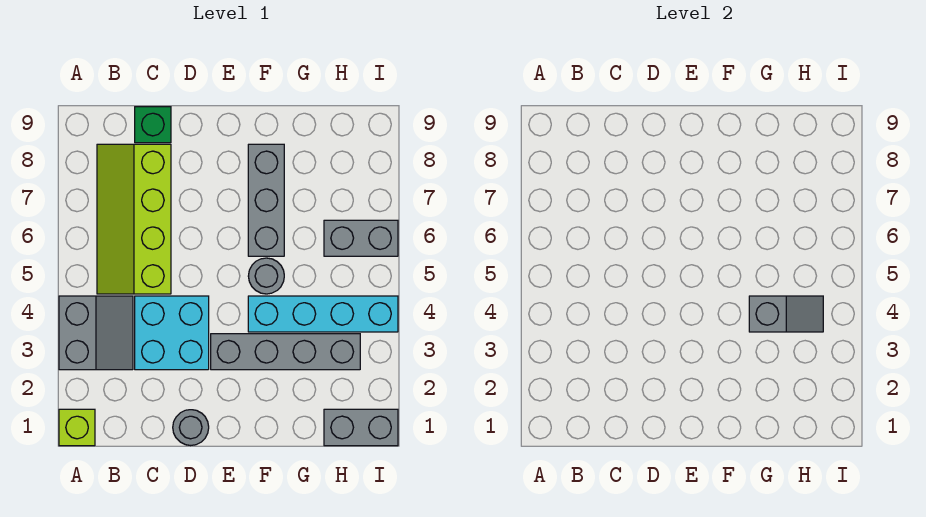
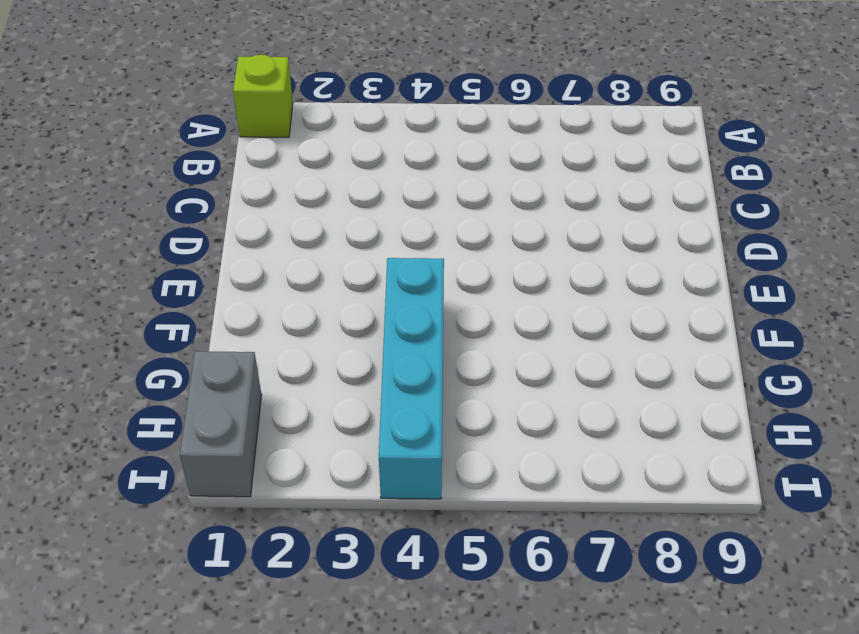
none -> grey 2x2 slope [59,296,133,370]
none -> lime 2x4 slope [97,144,171,294]
none -> cyan 2x2 brick [135,296,209,370]

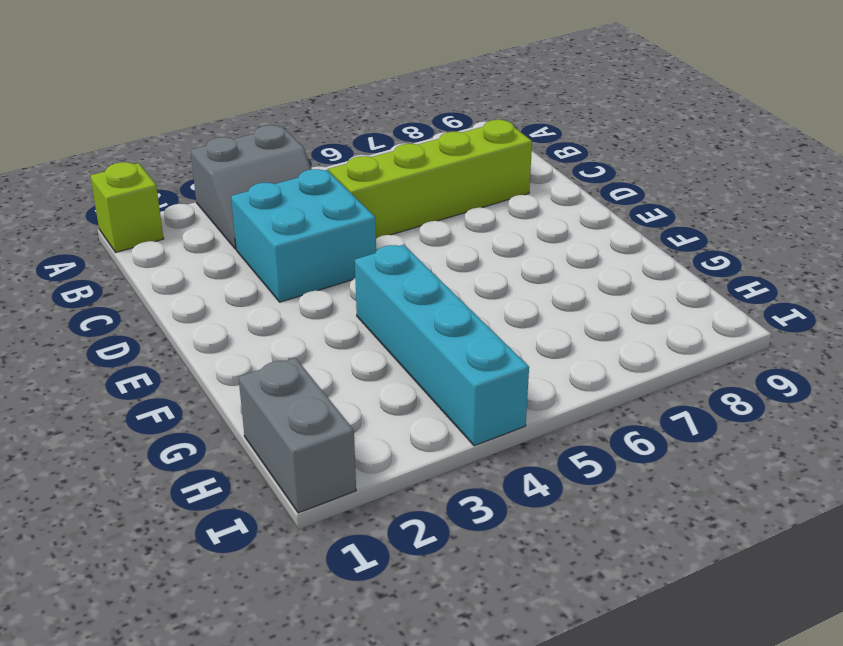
none -> green 1x1 brick [135,107,171,143]
none -> grey 1x1 round brick [173,410,209,446]
none -> grey 1x4 brick [211,334,360,370]

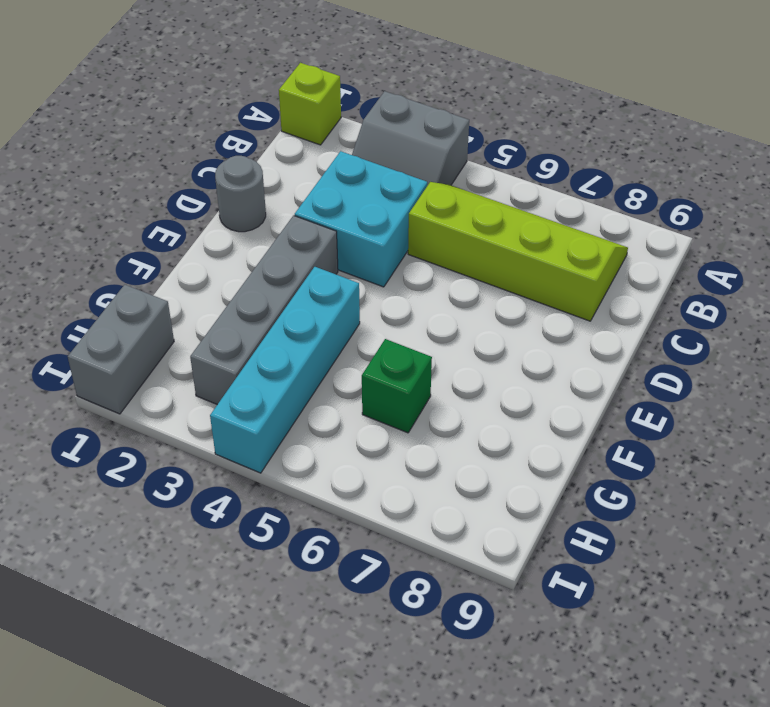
green 1x1 brick [362,339,432,433] -> green 1x1 brick moved to [135,107,171,143]
none -> grey 1x1 round brick [248,258,284,294]
none -> grey 1x3 brick [248,144,284,256]
none -> grey 1x2 brick [324,220,398,256]

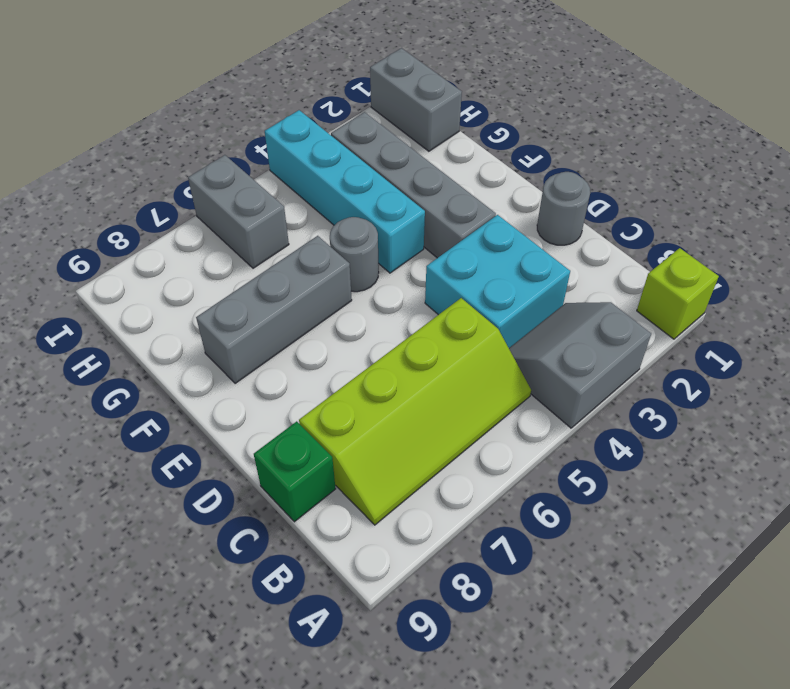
none -> grey 1x2 slope [749,296,823,332]

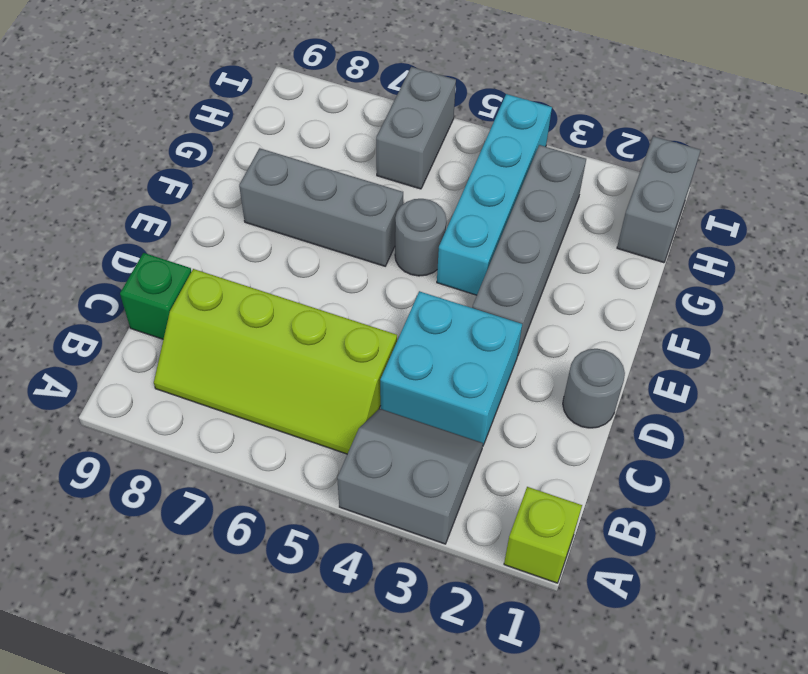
none -> grey 1x2 slope [749,296,823,332]

